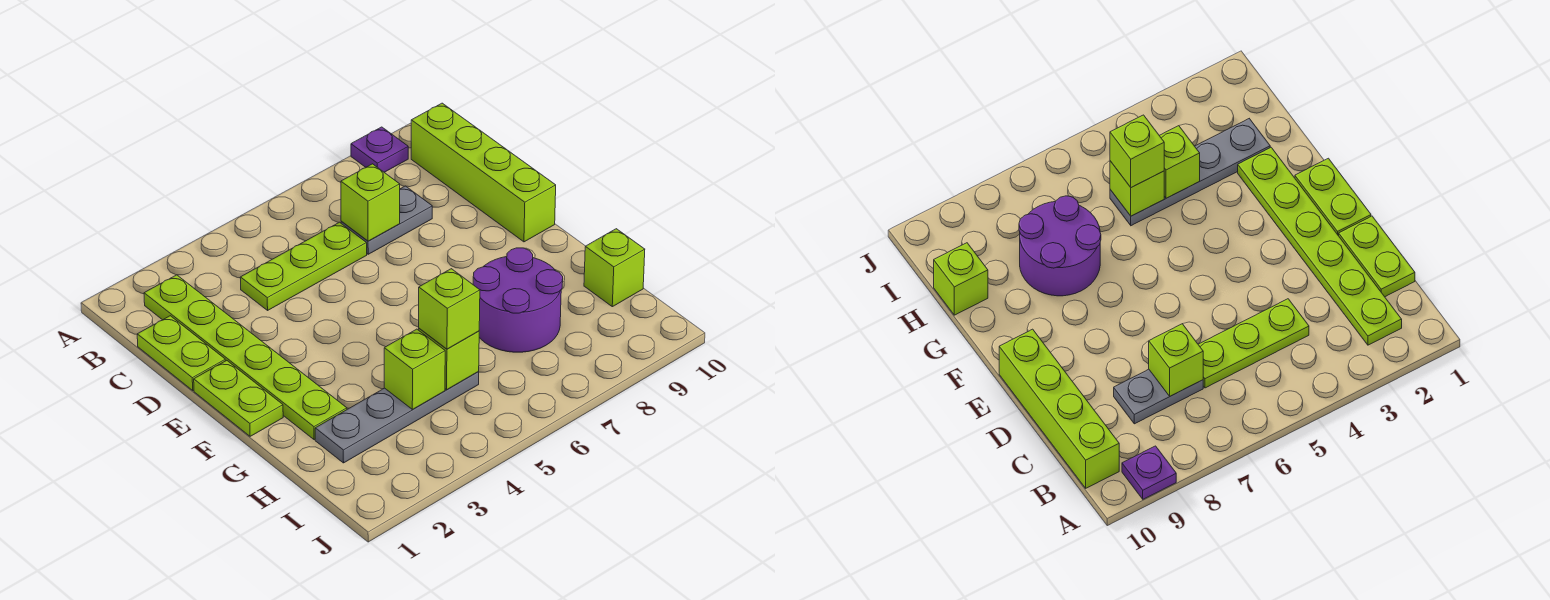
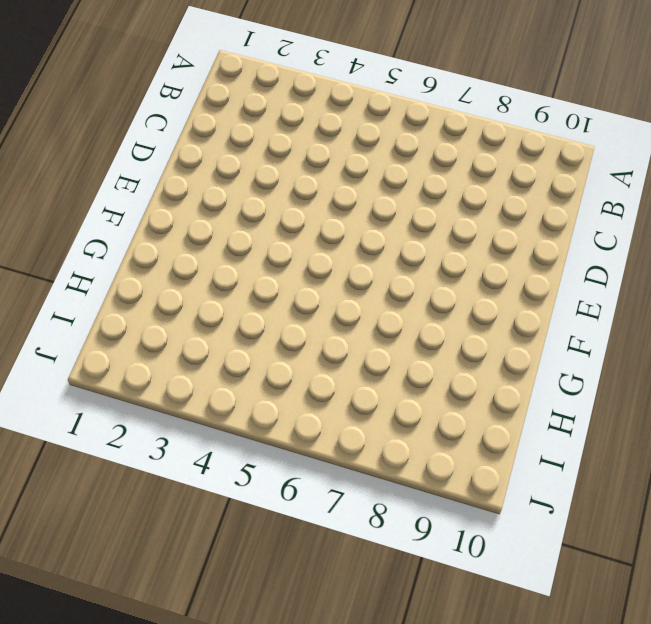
none -> purple 1x1 plate [351,127,408,172]
none -> lime 1x6 plate [144,275,347,440]
none -> lime 1x4 brick [411,103,556,242]

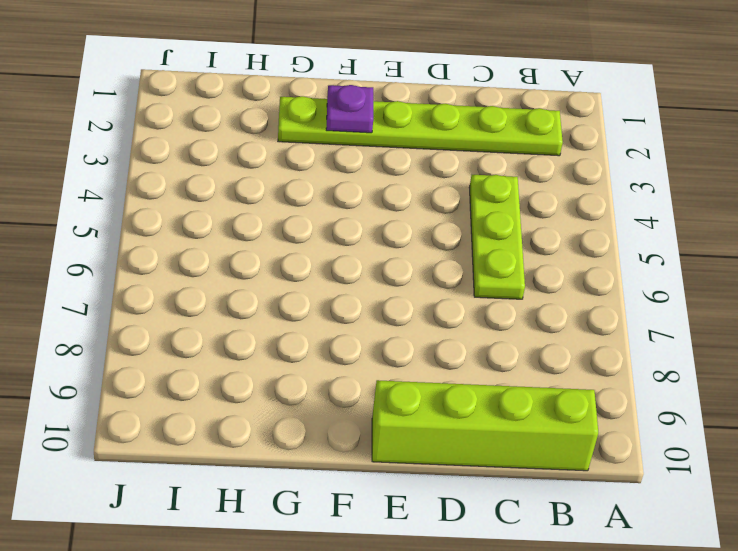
purple 1x1 plate [326,85,373,133] -> purple 1x1 plate moved to [351,127,408,172]
none -> lime 1x2 plate [137,316,225,390]
none -> grey 1x2 plate [341,186,432,254]
none -> lime 1x2 plate [194,360,283,436]

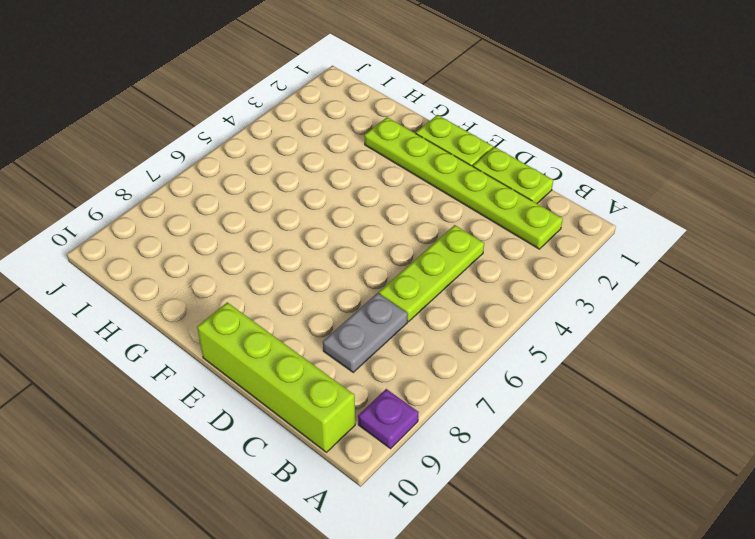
none -> purple 2x2 round brick [473,248,563,352]
none -> grey 1x4 plate [315,372,479,463]
none -> lime 1x1 brick [584,229,645,307]

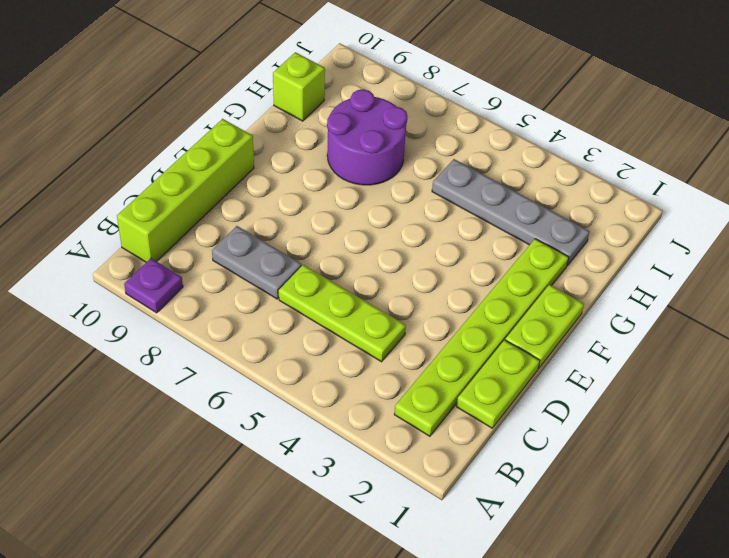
none -> lime 1x1 brick [341,164,400,241]
none -> lime 1x1 brick [384,329,445,409]
none -> lime 1x1 brick [419,328,479,390]

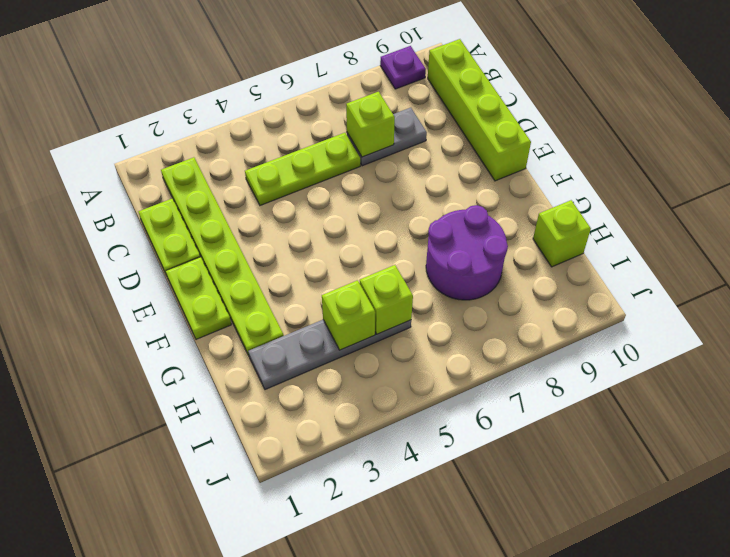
none -> lime 1x1 brick [419,269,480,349]

